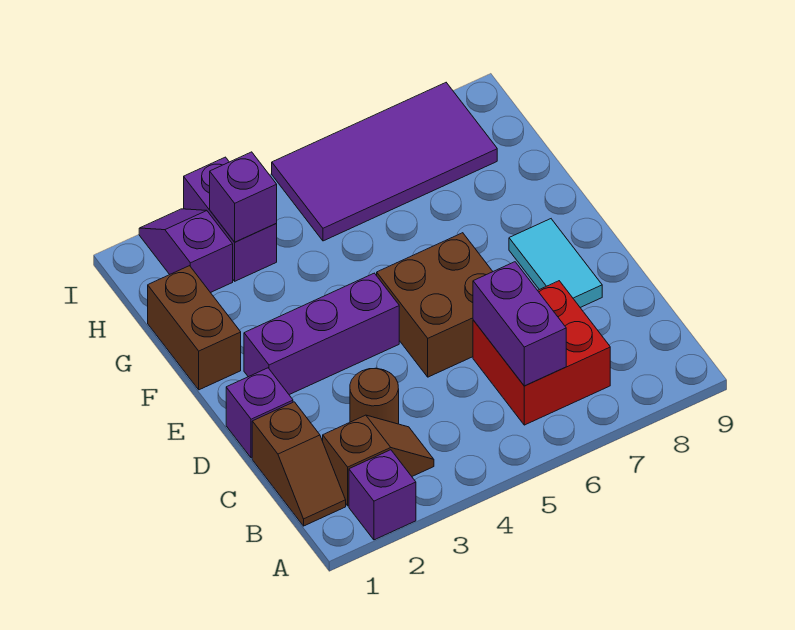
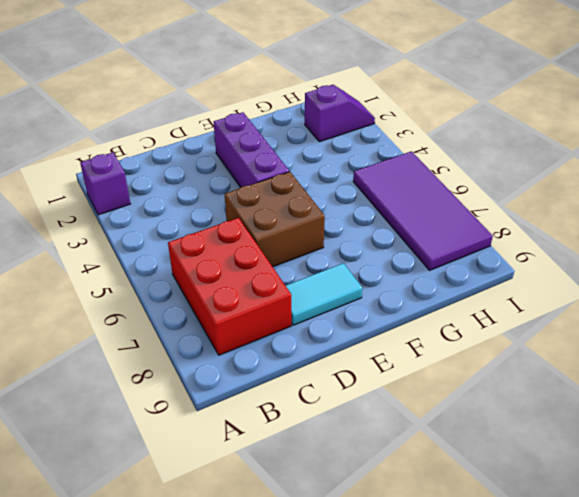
red 2x3 brick [168,218,291,355] -> red 2x2 brick [473,281,610,425]
none -> brown 1x2 slope [252,402,346,526]
none -> brown 1x2 slope [323,415,434,506]
none -> brown 1x1 round brick [350,368,399,424]

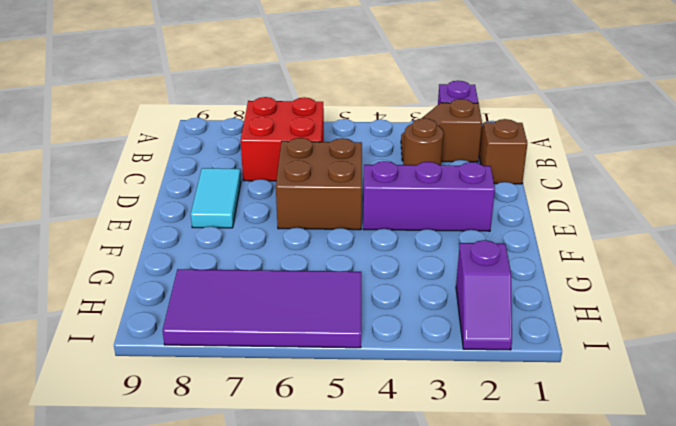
none -> purple 1x1 brick [226,368,293,458]
none -> brown 1x2 brick [148,266,241,390]
none -> purple 1x2 brick [184,157,277,281]

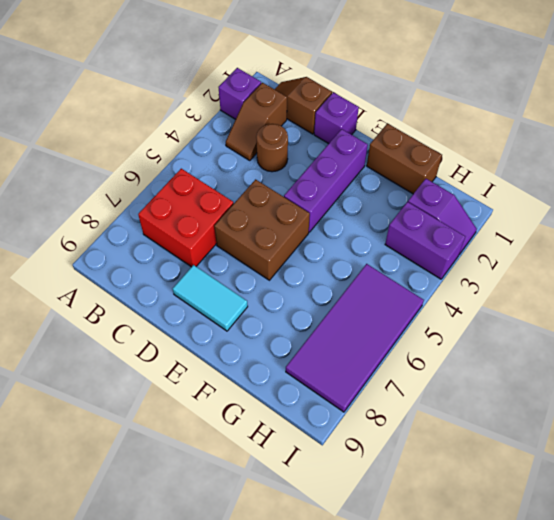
none -> purple 1x2 brick [473,262,566,386]
none -> purple 1x1 brick [210,152,277,242]

